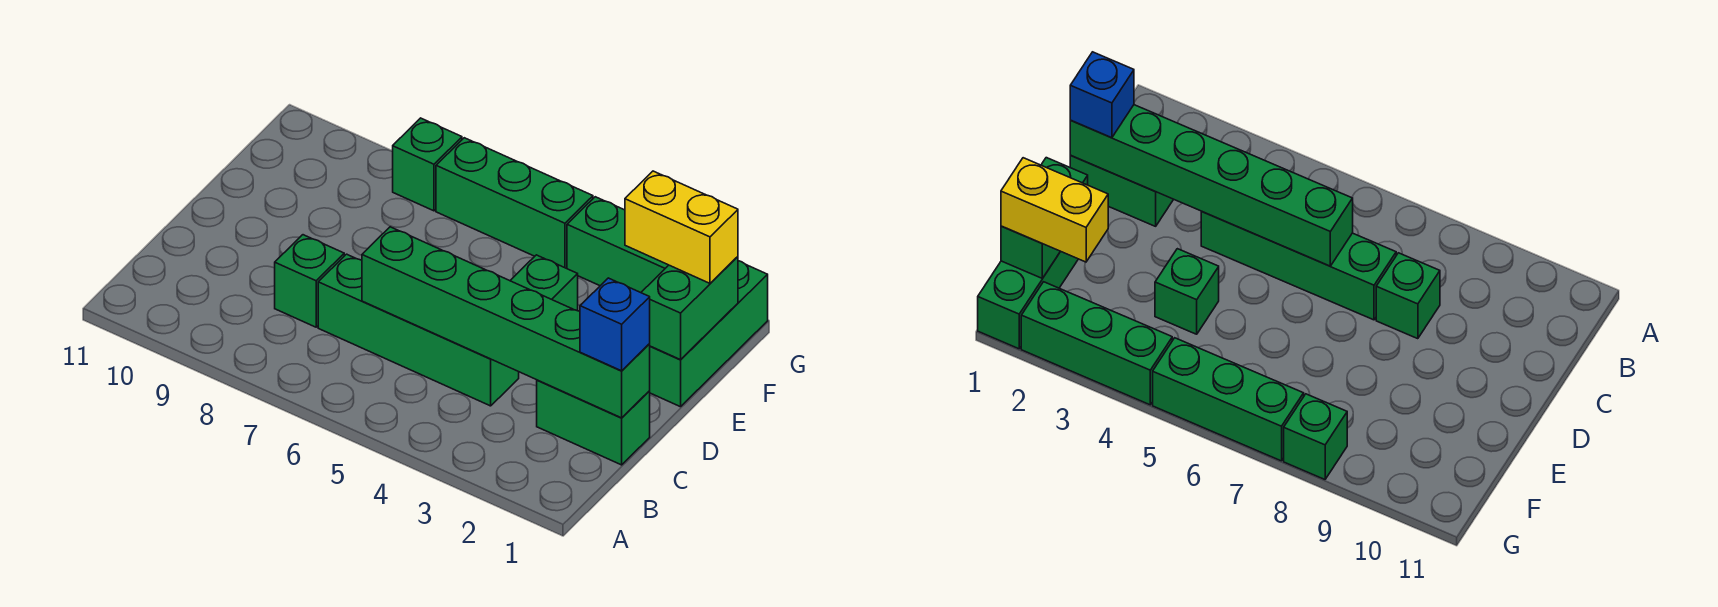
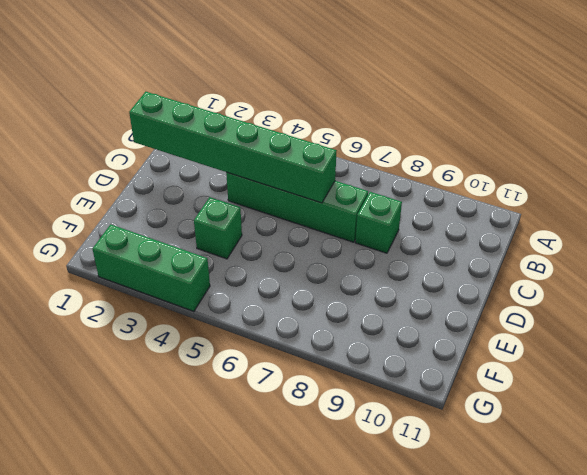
none -> green 1x2 brick [537,380,650,465]
none -> green 1x3 brick [650,261,768,407]
none -> green 1x3 brick [436,138,593,268]

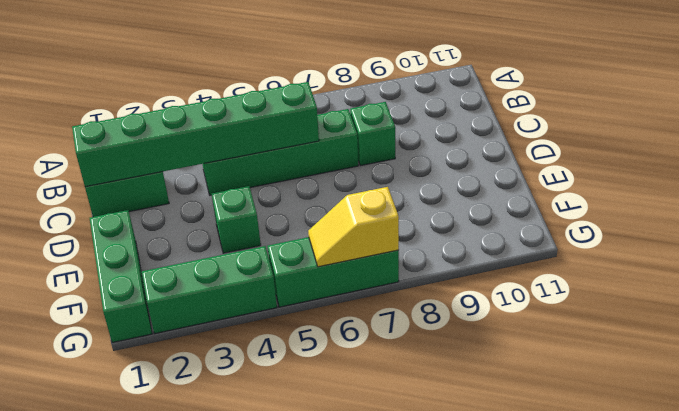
yellow 1x2 slope [308,187,399,267] -> none
none -> green 1x1 brick [393,118,462,211]
none -> green 1x2 brick [641,257,738,360]
none -> blue 1x1 brick [580,278,650,371]

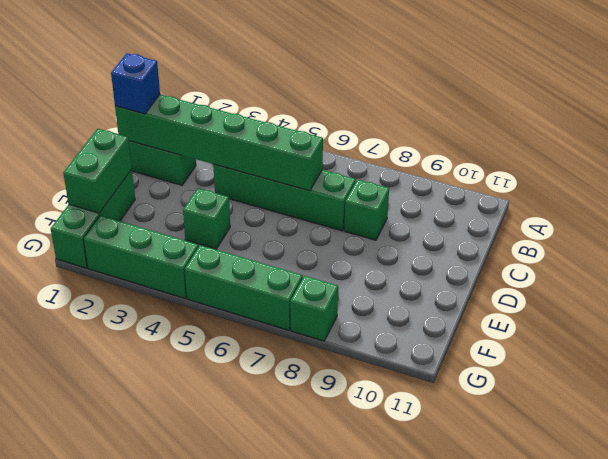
none -> yellow 1x2 brick [625,171,738,283]

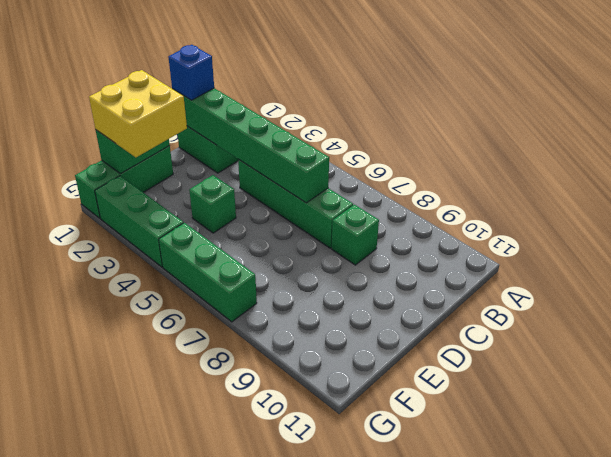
yellow 2x2 brick [89,70,187,157] -> yellow 1x2 brick [625,171,738,283]
none -> green 1x1 brick [393,118,462,211]

